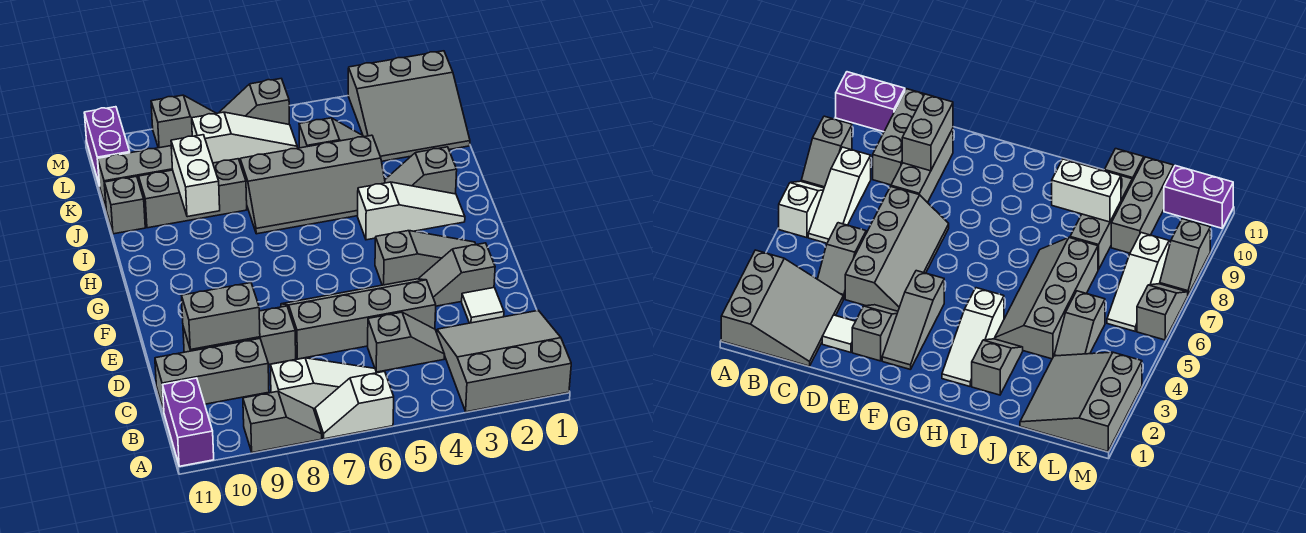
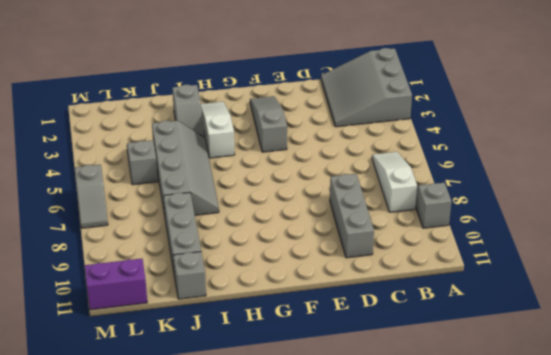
none -> white 1x2 slope [315,371,394,439]
none -> purple 1x2 brick [162,378,214,466]
none -> grey 1x2 slope [368,312,445,372]

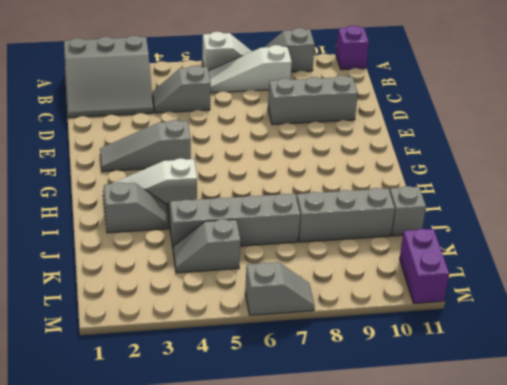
purple 1x1 brick [336,25,369,70] -> purple 1x2 brick [162,378,214,466]
none -> grey 1x3 brick [155,338,269,411]
none -> white 1x1 tile [462,288,504,323]
none -> grey 2x4 slope [281,279,436,359]

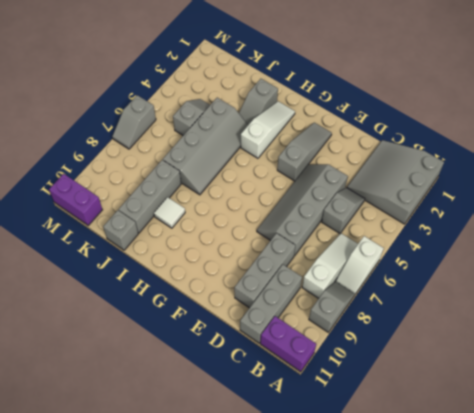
white 1x1 tile [154,197,185,228] -> white 1x1 tile moved to [462,288,504,323]
none -> grey 1x2 slope [419,243,495,306]
none -> grey 3x3 slope [348,51,470,161]
none -> grey 1x3 brick [98,146,173,208]

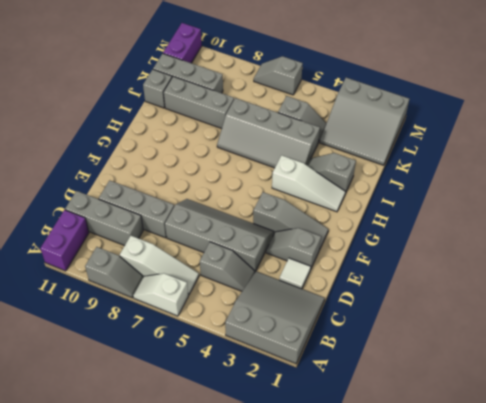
none -> white 1x3 slope [192,112,297,163]
none -> grey 1x2 slope [151,95,216,148]
none -> grey 1x2 brick [182,283,260,350]

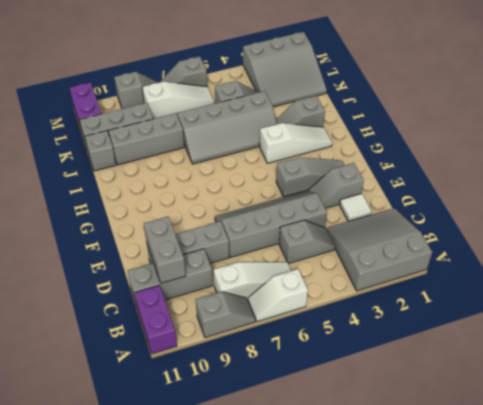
grey 1x2 brick [144,217,186,283] -> grey 1x2 brick turned to [182,283,260,350]
none -> white 1x2 brick [171,135,220,217]

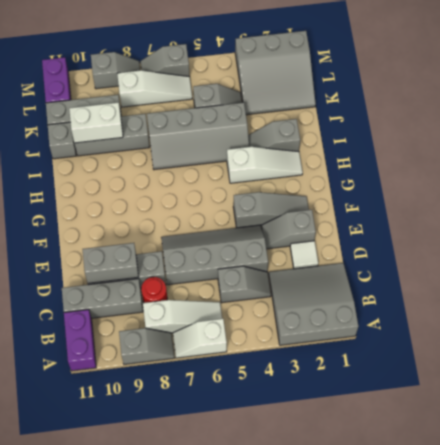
red 1x1 round brick [141,277,167,303] -> none
white 1x2 brick [69,103,123,143] -> white 1x2 brick turned to [171,135,220,217]

